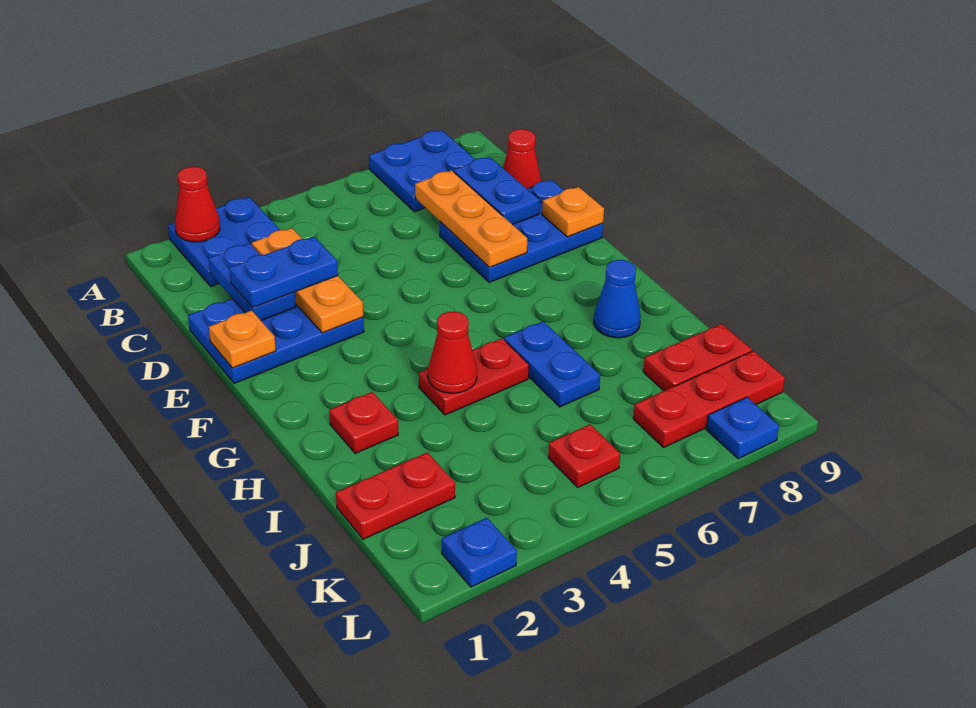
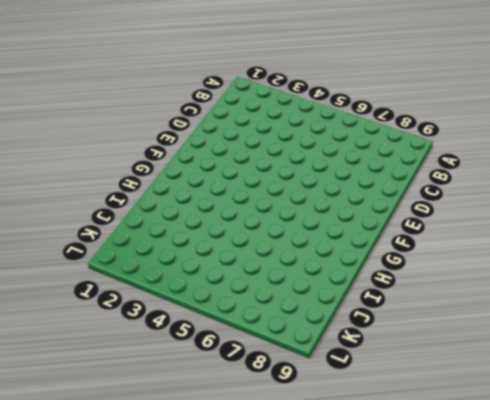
none -> blue 2x2 plate [168,197,280,286]
none -> blue 2x2 plate [369,130,475,212]
none -> red 1x1 cone [503,129,541,189]

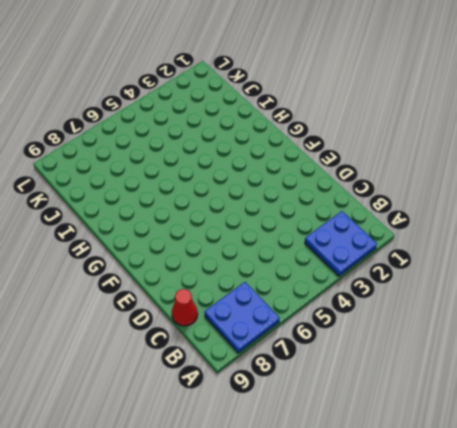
none -> blue 2x3 plate [188,299,364,383]
none -> blue 2x3 plate [440,180,603,282]
none -> red 1x1 plate [329,392,398,453]

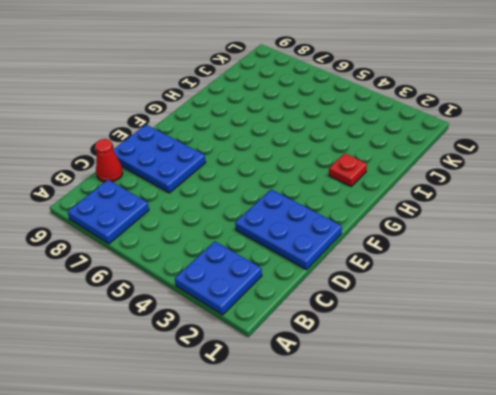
none -> red 1x2 plate [419,338,529,415]
none -> blue 1x2 plate [504,321,600,407]
none -> blue 1x1 cone [594,260,641,338]

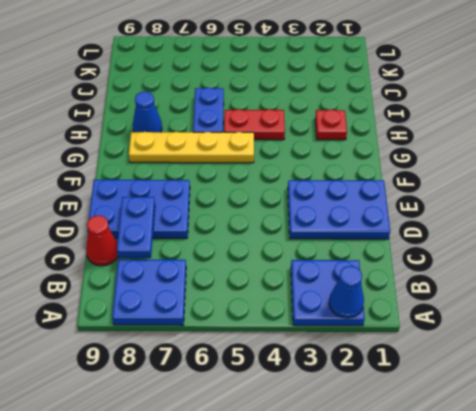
blue 1x1 cone [329,266,364,318] -> red 1x1 cone [175,167,220,242]
yellow 1x4 plate [129,132,254,163] -> none
none -> red 1x2 plate [336,452,455,539]
none -> red 1x2 plate [643,324,752,391]
none -> red 1x1 plate [548,424,620,487]

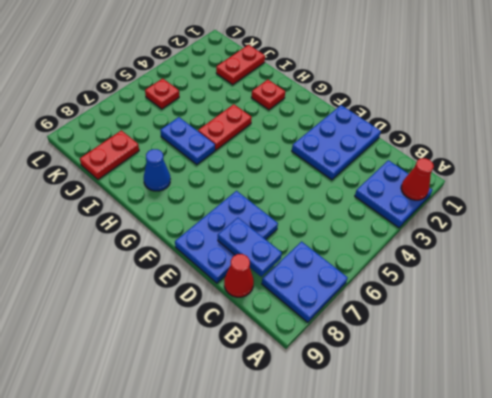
none -> red 1x3 plate [633,351,785,447]
none -> blue 1x1 plate [442,518,517,587]
none -> blue 1x1 plate [706,397,779,459]

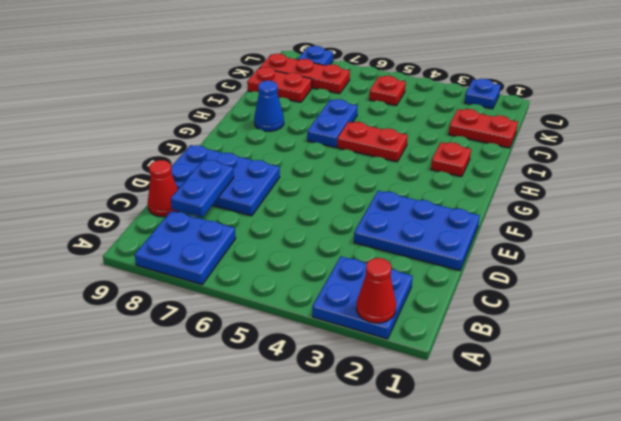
none -> blue 1x2 plate [209,243,296,320]
none -> orange 1x3 plate [252,228,363,333]
none -> orange 1x3 plate [415,170,527,267]

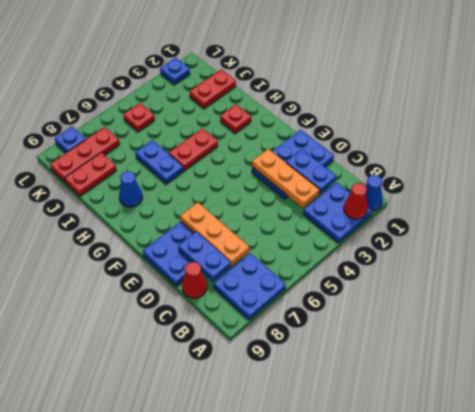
blue 1x1 cone [366,175,383,211] -> none
none -> orange 1x1 plate [209,310,276,368]
none -> orange 1x1 plate [542,187,604,237]
none -> red 1x1 cone [428,311,477,393]

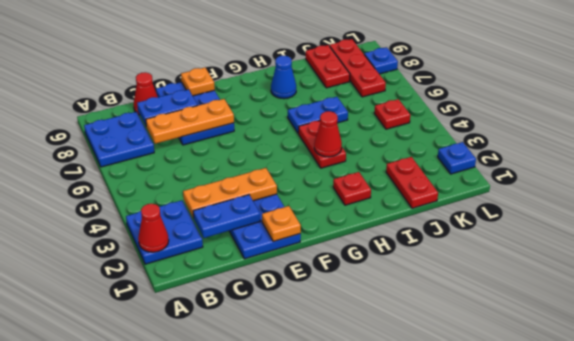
none -> blue 1x2 plate [229,237,338,307]

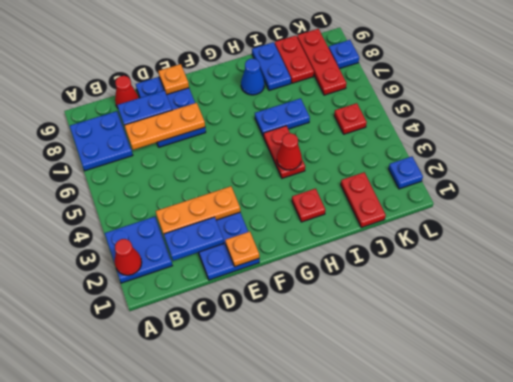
blue 1x2 plate [252,42,291,90] -> blue 1x2 plate moved to [229,237,338,307]

